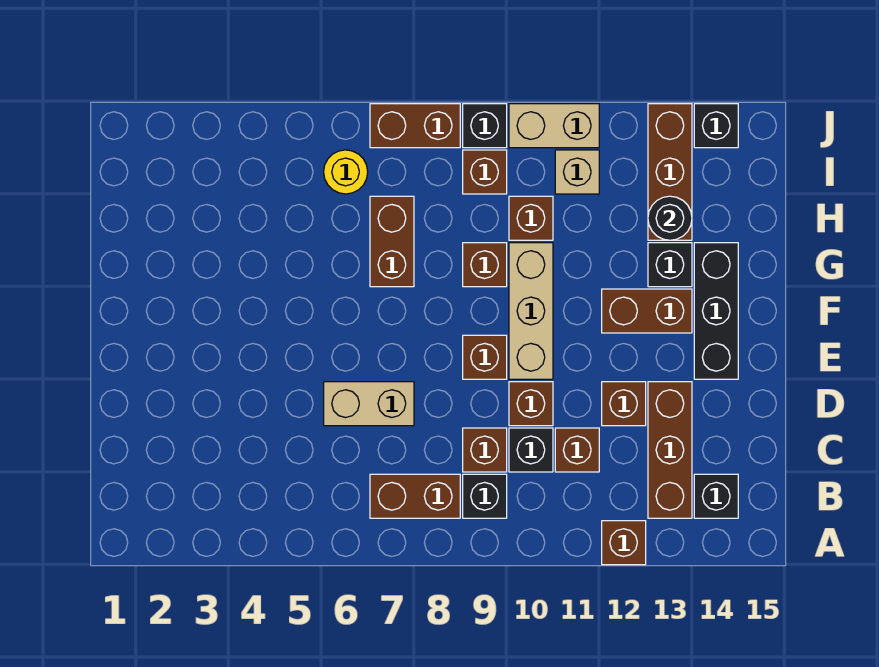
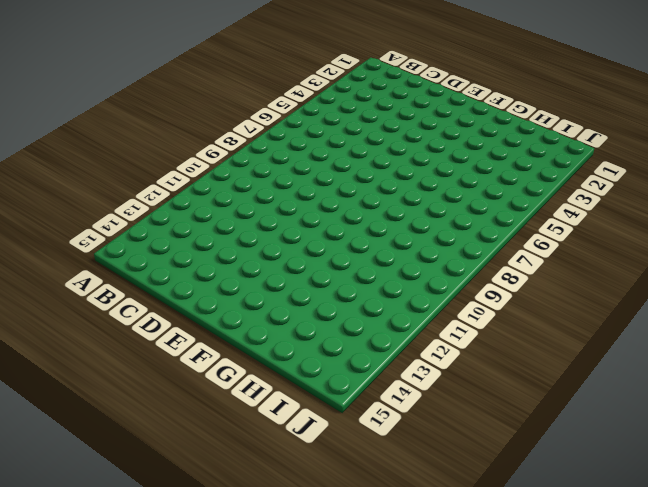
none -> brown 1x1 brick [602,521,646,565]
none -> brown 1x2 brick [370,474,460,518]
none -> black 1x1 brick [463,474,507,518]

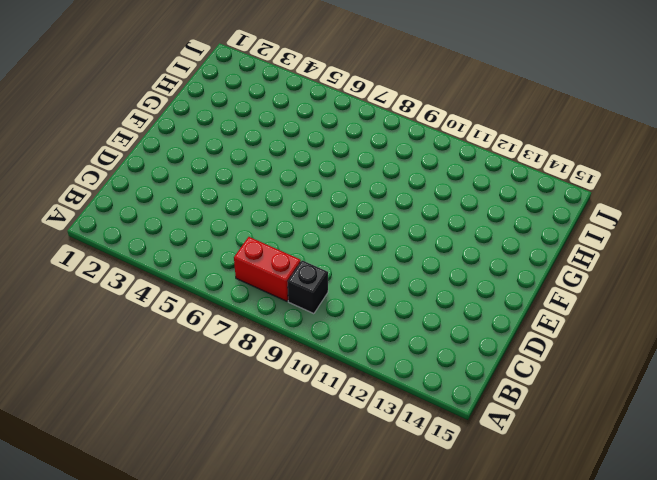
red 1x2 brick [234,237,301,301] -> brown 1x2 brick [370,474,460,518]
none -> brown 1x1 brick [602,521,646,565]
none -> brown 1x3 brick [648,382,692,518]
none -> black 1x1 brick [694,474,738,518]

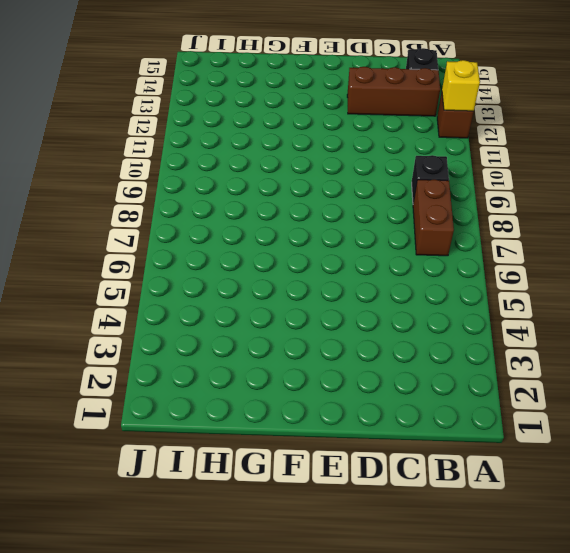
yellow 1x1 brick [442,60,480,111] -> none
none -> brown 1x1 brick [463,428,507,472]
none -> black 1x1 brick [509,428,553,472]
none -> brown 1x1 brick [555,428,599,472]

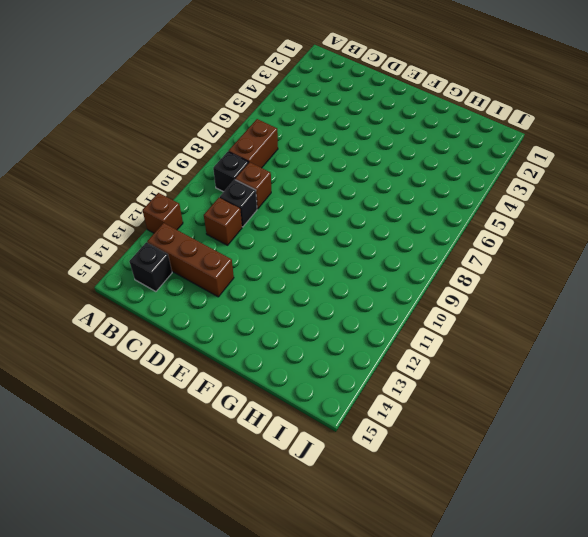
none -> tan 1x2 brick [324,382,414,426]
none -> brown 1x1 brick [509,382,553,426]
none -> brown 1x1 brick [602,382,646,426]

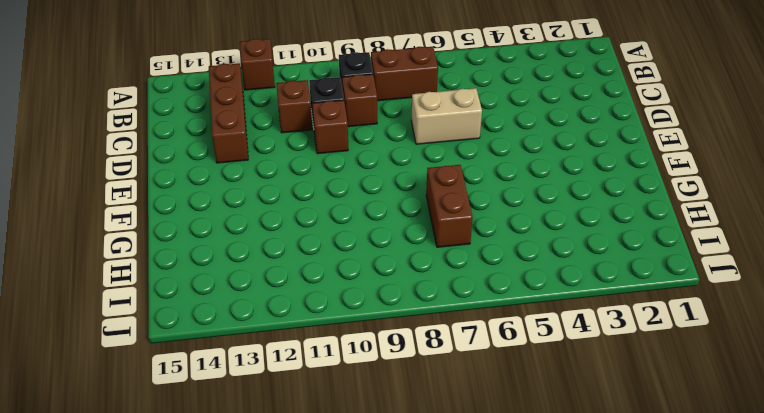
none -> black 1x1 brick [694,474,738,518]
none -> brown 1x1 brick [602,382,646,426]
none -> brown 1x1 brick [463,335,507,379]

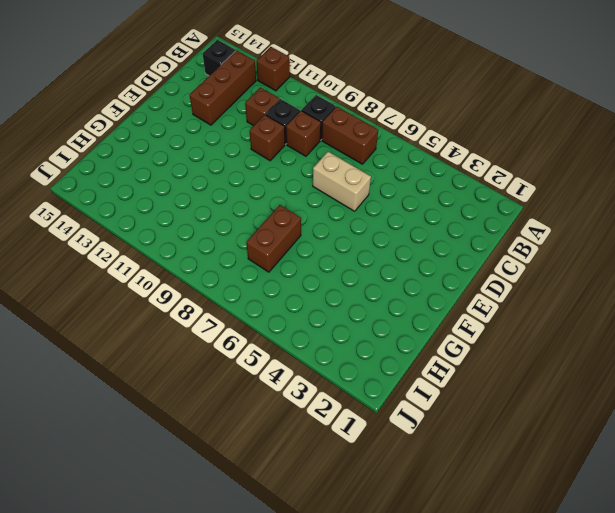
none -> brown 1x1 brick [602,382,646,426]
none -> brown 1x1 brick [463,335,507,379]
none -> tan 1x3 brick [509,243,553,379]

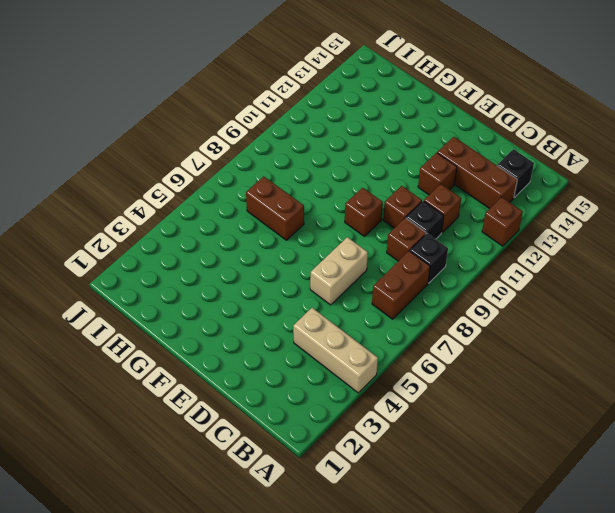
tan 1x3 brick [293,308,378,393] -> tan 1x3 brick moved to [509,243,553,379]
none -> black 1x3 brick [694,243,738,379]
none -> brown 1x2 brick [602,289,692,333]
none -> brown 1x1 brick [463,243,507,287]

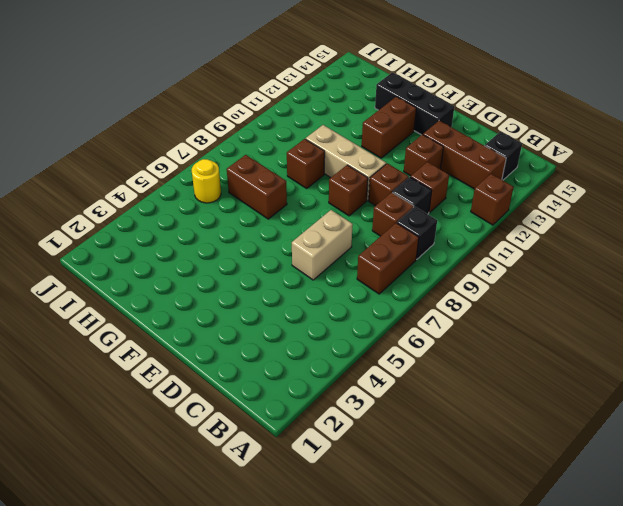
none -> black 1x1 brick [648,243,692,287]
none -> brown 1x1 brick [509,196,553,240]
none -> brown 1x3 brick [648,104,692,240]

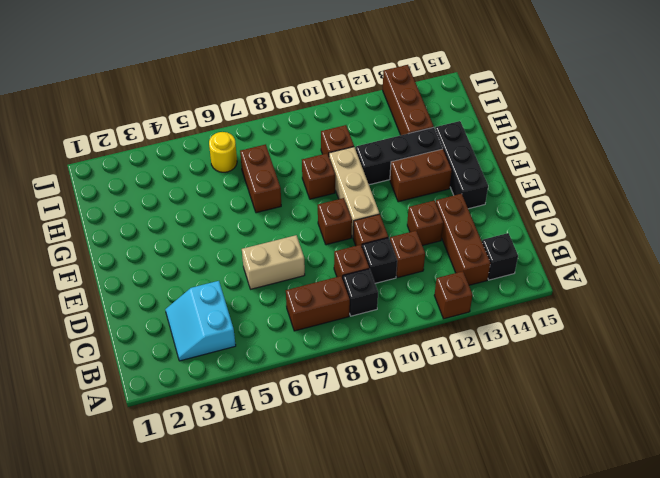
cyan 2x2 slope [165,281,236,361] -> none
black 1x3 brick [356,127,443,185] -> black 1x1 brick [648,243,692,287]
none -> brown 1x1 brick [463,150,507,194]
none -> tan 1x1 brick [555,150,599,194]
none -> brown 1x2 brick [370,104,460,148]

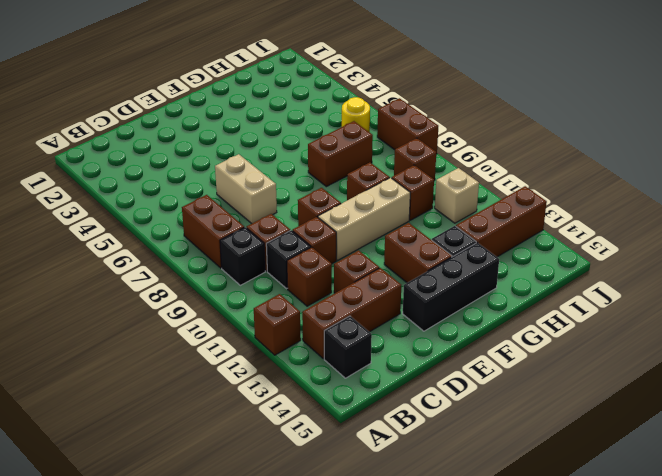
none -> black 1x1 brick [463,104,507,148]
none -> tan 1x2 brick [509,104,599,148]
none -> black 1x1 brick [694,104,738,148]

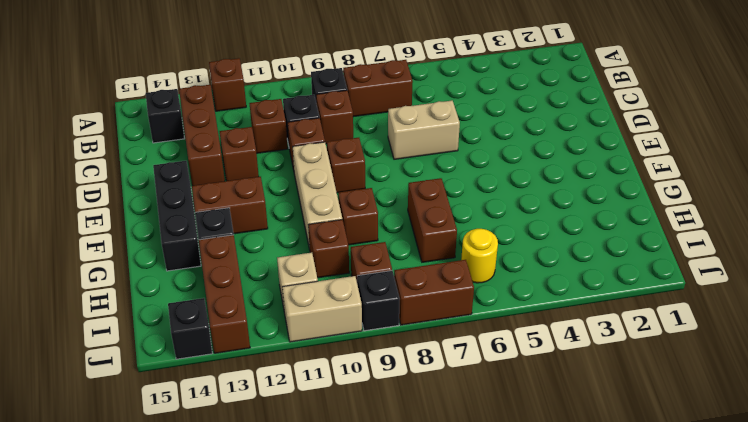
none -> black 1x1 round brick [648,196,692,240]

